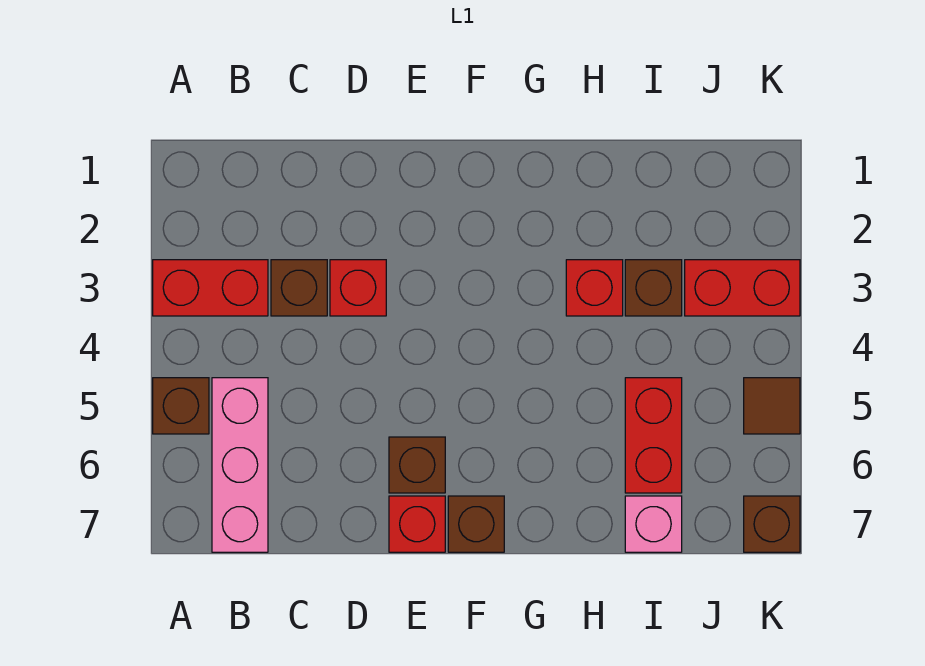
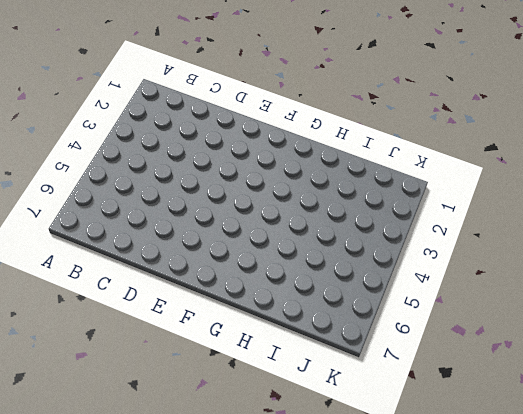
none -> red 1x2 brick [153,260,268,316]
none -> brown 1x1 brick [153,378,209,434]
none -> pink 1x3 brick [212,378,268,552]

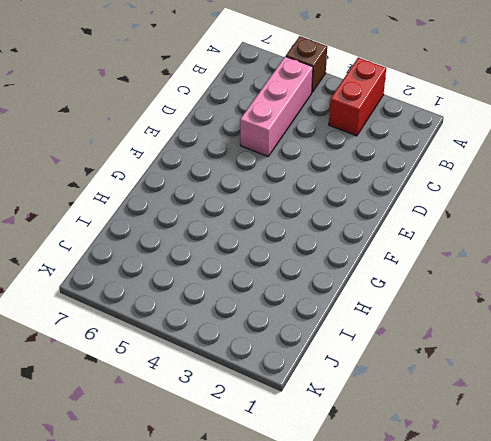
pink 1x3 brick [240,56,313,156] -> pink 1x3 brick turned to [212,378,268,552]
none -> brown 1x1 brick [271,260,327,316]
none -> red 1x1 brick [330,260,386,316]
none -> brown 1x1 brick [389,437,445,493]

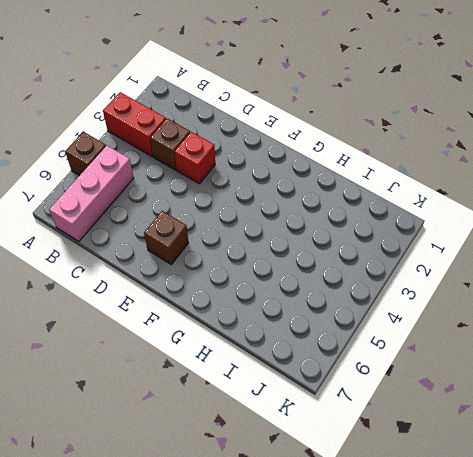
none -> red 1x1 brick [389,496,445,552]
none -> brown 1x1 brick [448,496,504,552]
none -> red 1x1 brick [566,260,623,316]

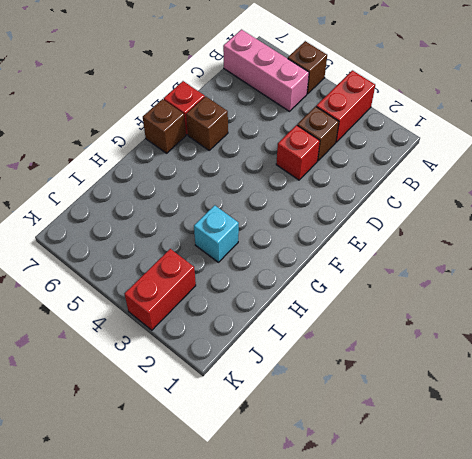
cyan 1x1 brick [194,205,239,262] -> red 1x1 brick [566,260,623,316]
none -> brown 1x1 brick [625,260,682,316]
none -> red 1x2 brick [625,378,682,493]
none -> pink 1x1 brick [625,496,682,552]

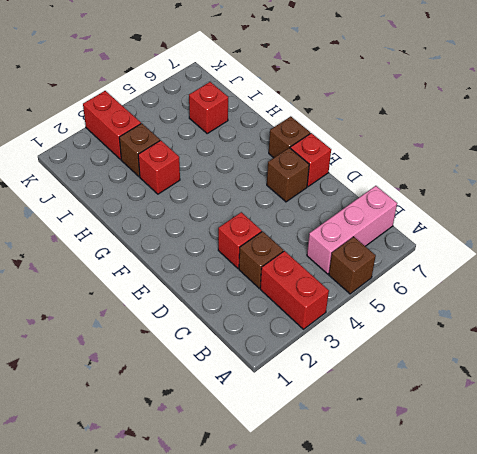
red 1x1 brick [189,82,228,133] -> red 1x2 brick [625,378,682,493]
none -> pink 1x1 brick [625,496,682,552]
none -> brown 1x1 tile [744,378,800,434]
none -> brown 1x1 brick [744,496,800,552]

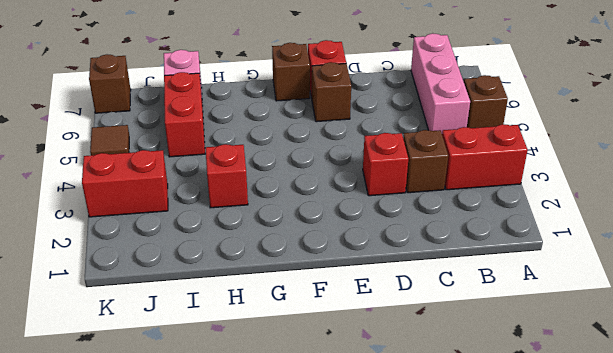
none -> brown 1x1 brick [625,260,682,316]

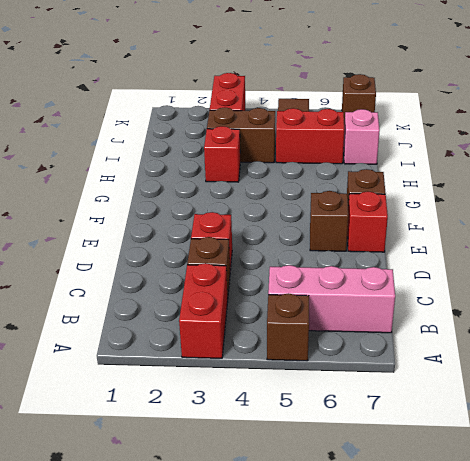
brown 1x2 brick [207,108,275,163] -> brown 1x1 brick [625,260,682,316]

